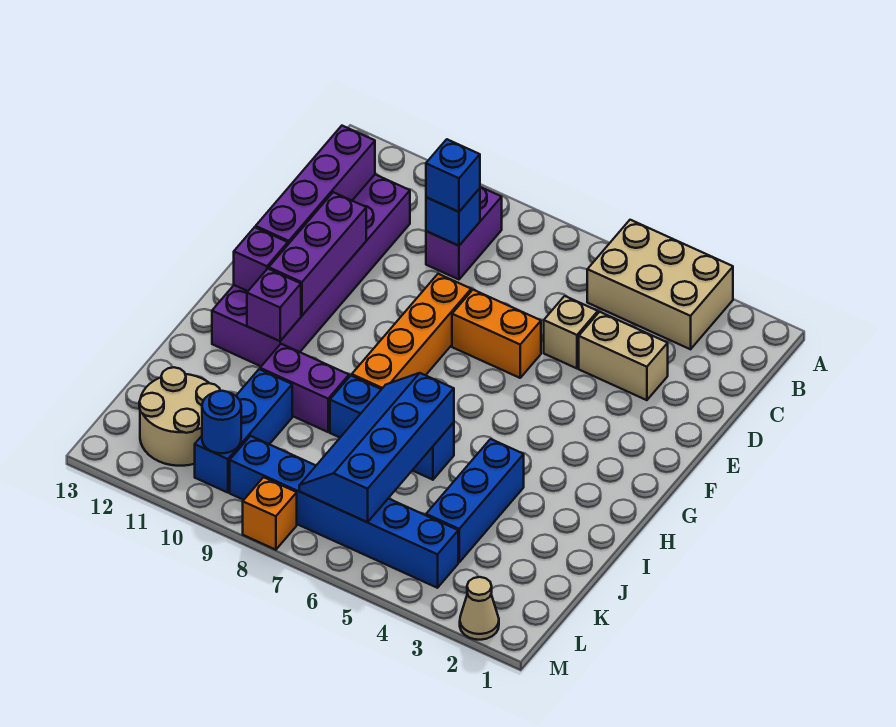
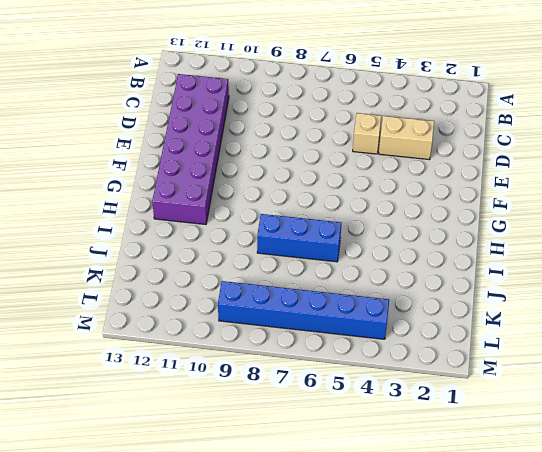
none -> tan 2x3 brick [587,220,733,349]
none -> purple 1x2 brick [426,187,502,279]
none -> orange 1x2 brick [452,290,541,378]

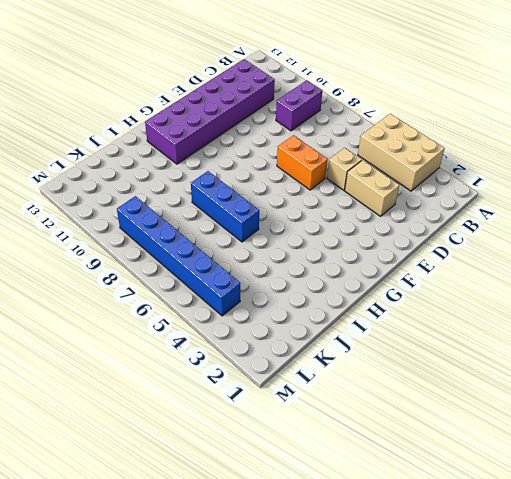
none -> orange 1x4 brick [352,274,471,389]
none -> blue 1x3 brick [426,439,524,562]
none -> purple 1x2 brick [260,344,349,432]

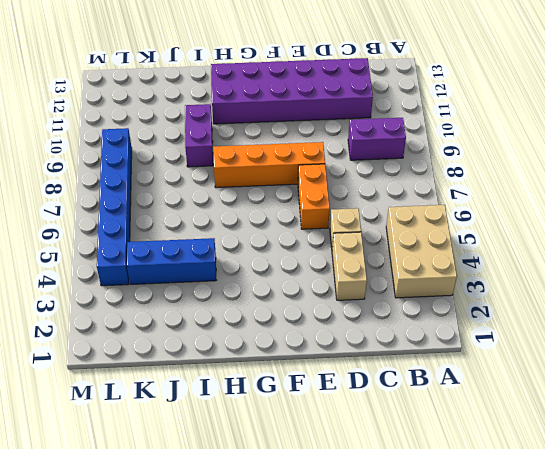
none -> blue 1x3 brick [330,376,454,480]
none -> blue 1x3 brick [195,369,292,493]
none -> tan 2x2 round brick [139,367,220,466]

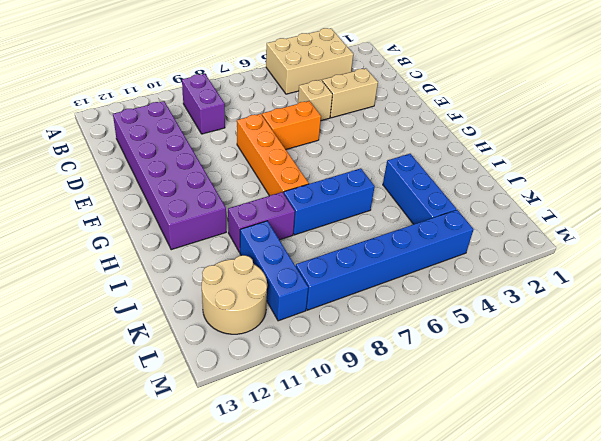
none -> tan 1x1 cone [460,577,499,640]
none -> orange 1x1 brick [243,477,297,550]
none -> blue 1x1 brick [426,188,480,246]

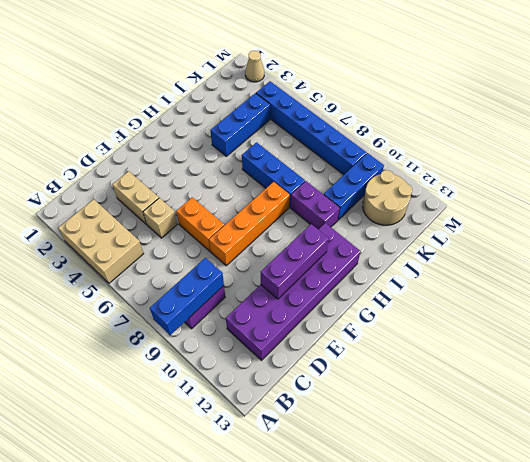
blue 1x3 brick [150,258,224,335] -> blue 1x1 brick [426,188,480,246]
none -> orange 1x1 brick [243,477,297,550]
none -> purple 1x4 brick [256,126,375,244]
none -> purple 1x1 brick [234,227,288,291]

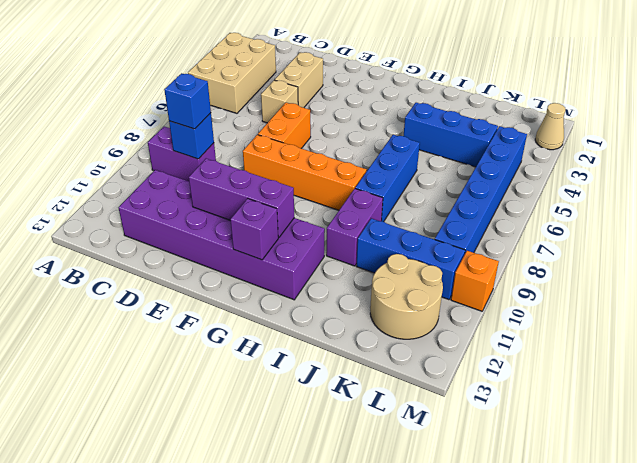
orange 1x1 brick [451,251,499,311] -> orange 1x1 brick moved to [243,477,297,550]
none -> purple 1x4 brick [256,126,375,244]
none -> purple 1x1 brick [247,269,301,341]
none -> blue 2x4 slope [299,373,454,522]

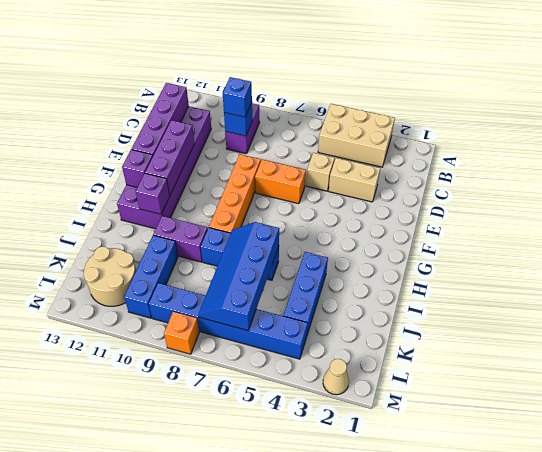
none -> blue 1x1 round brick [202,391,241,453]

